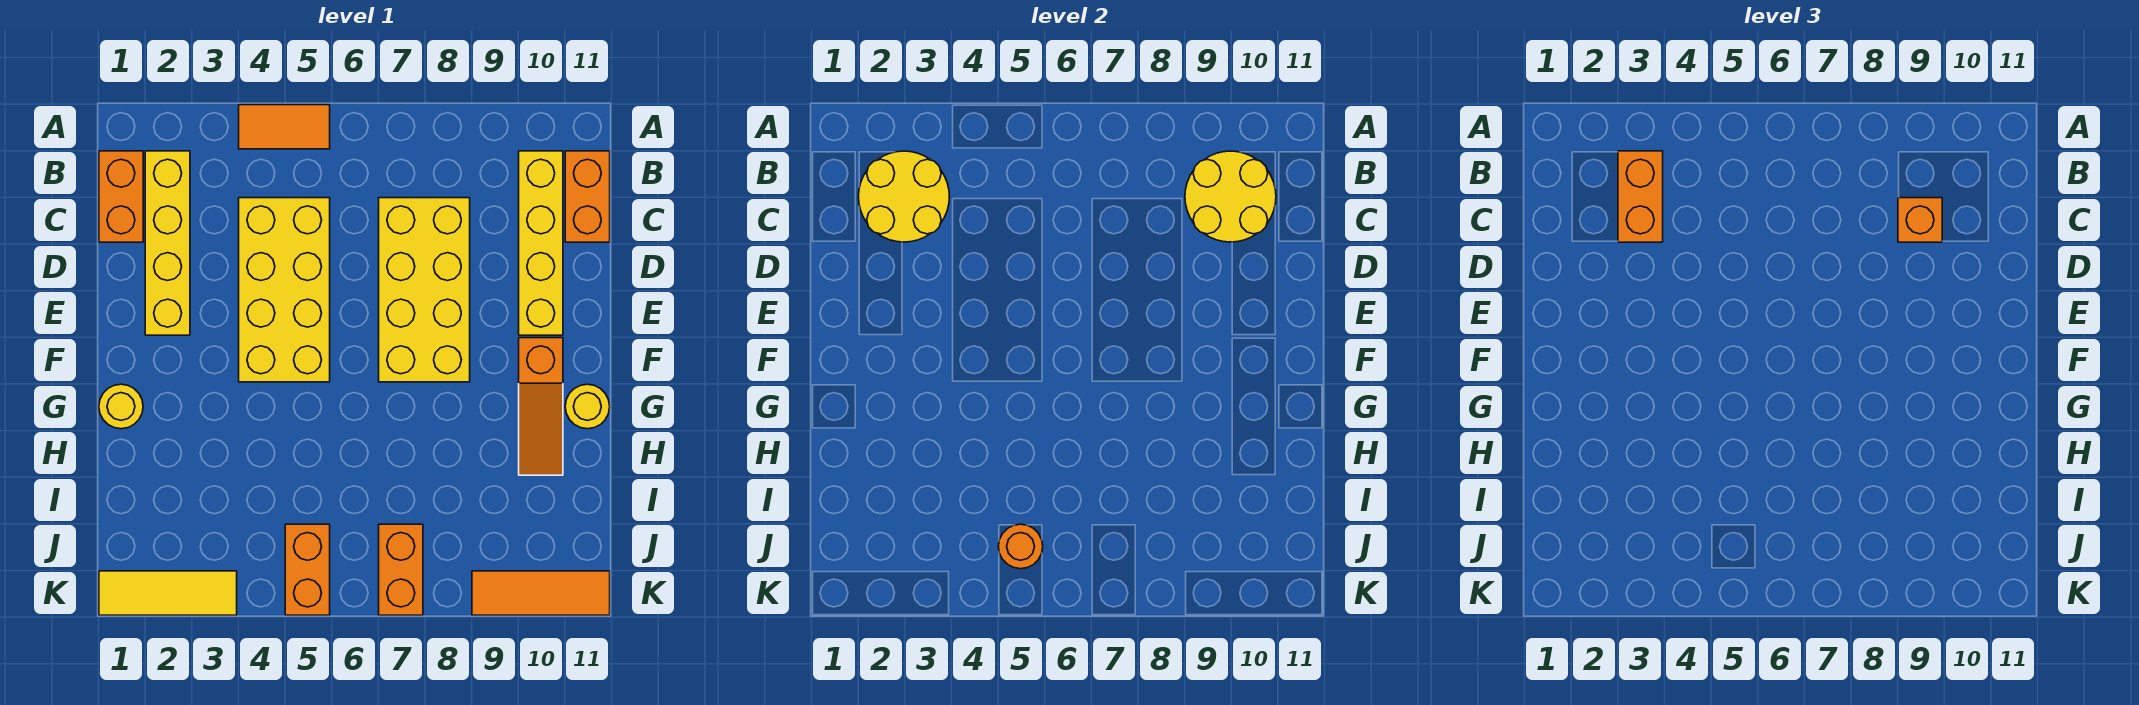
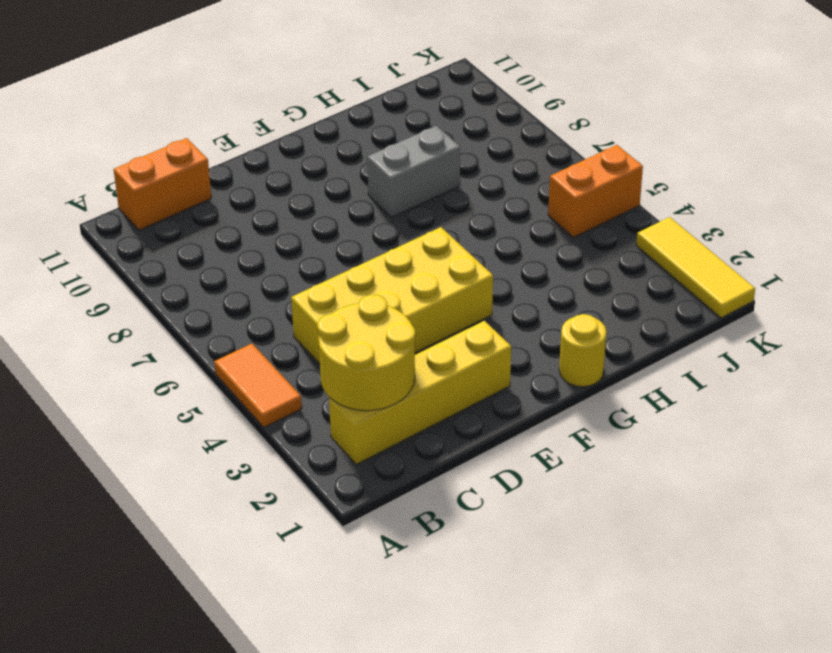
grey 1x2 brick [367,126,460,217] -> none
none -> orange 1x2 brick [99,151,143,242]
none -> yellow 1x4 brick [519,151,563,335]
none -> yellow 2x4 brick [379,198,470,382]

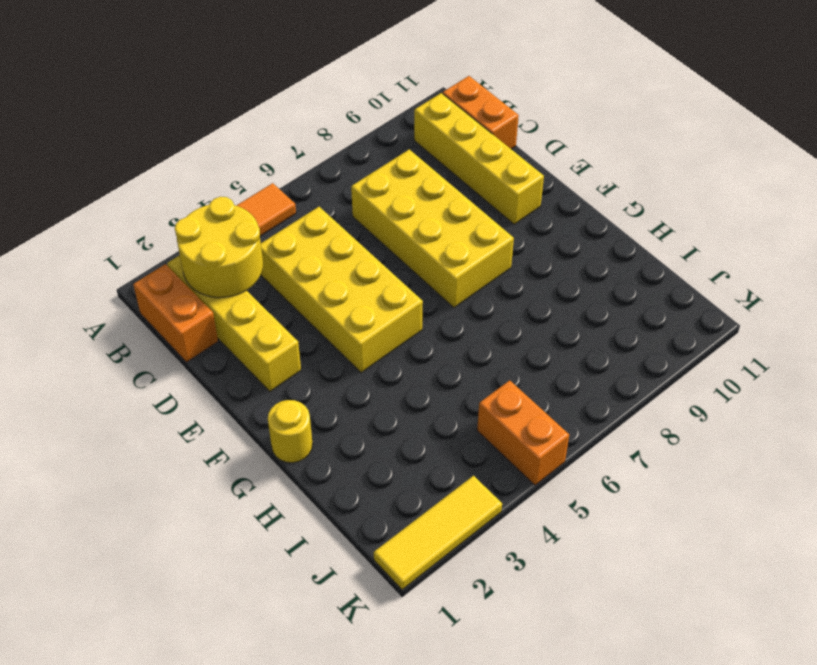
none -> orange 1x3 slope [519,338,563,475]
none -> yellow 1x1 round brick [565,384,610,429]
none -> orange 1x2 brick [379,524,423,615]

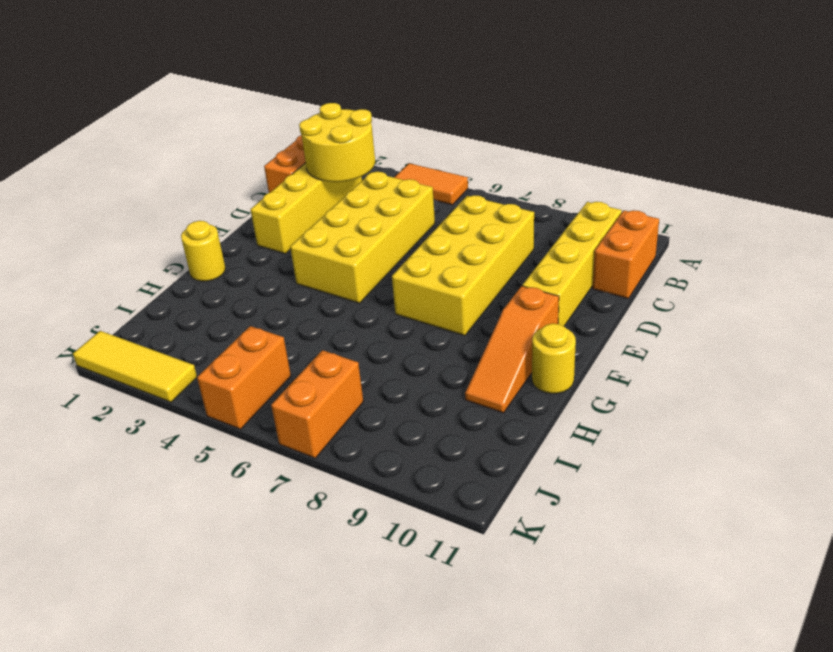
none -> orange 1x3 tile [472,571,610,615]
none -> yellow 2x2 round brick [1185,151,1276,242]
none -> orange 1x1 round brick [998,524,1043,569]

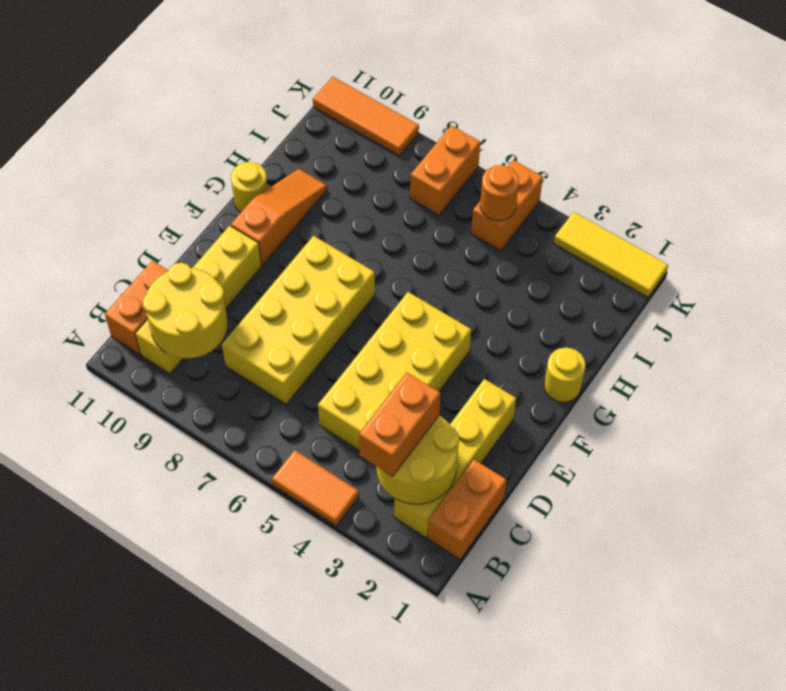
none -> orange 1x1 brick [1898,198,1942,242]

